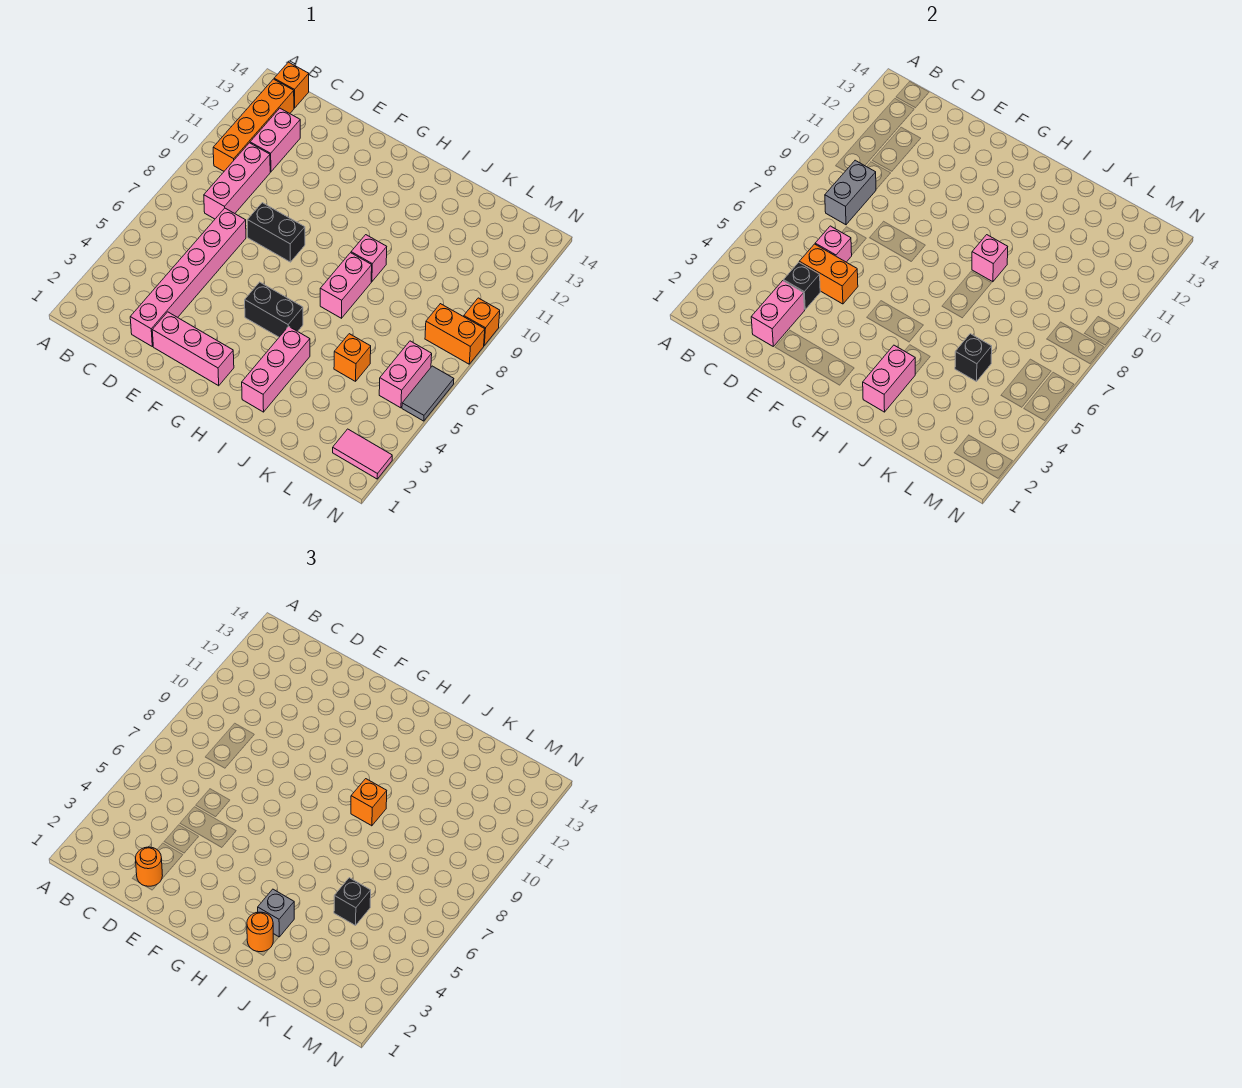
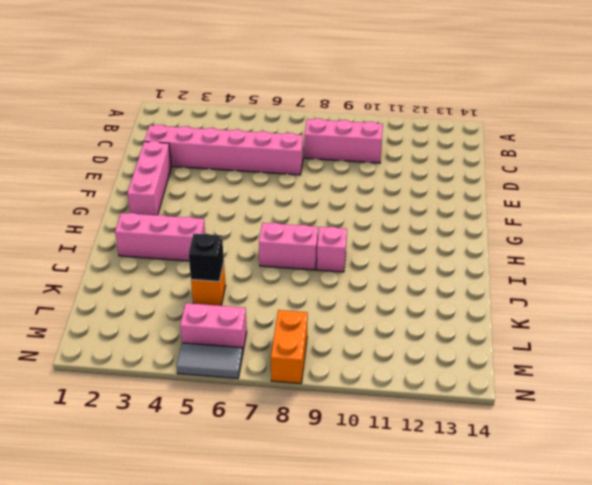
none -> orange 1x4 brick [213,79,294,171]
none -> orange 1x1 brick [274,62,309,108]
none -> pink 1x2 brick [250,108,300,172]
none -> black 1x2 brick [247,203,305,262]

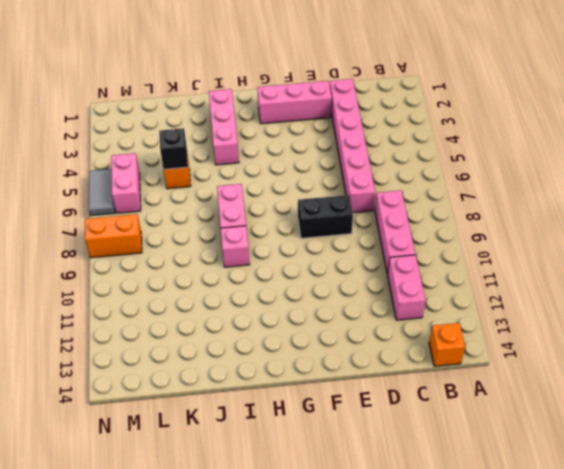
none -> orange 1x4 brick [213,79,294,171]
none -> black 1x2 brick [245,282,303,337]
none -> pink 1x2 tile [333,429,392,479]
none -> orange 1x1 brick [464,298,500,345]

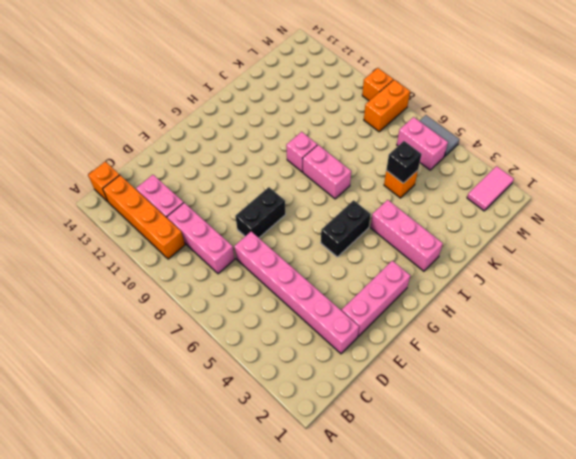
none -> grey 1x2 brick [825,160,876,225]
none -> pink 1x2 brick [751,281,805,346]
none -> black 1x1 brick [784,262,820,309]
none -> orange 1x2 brick [799,244,858,304]

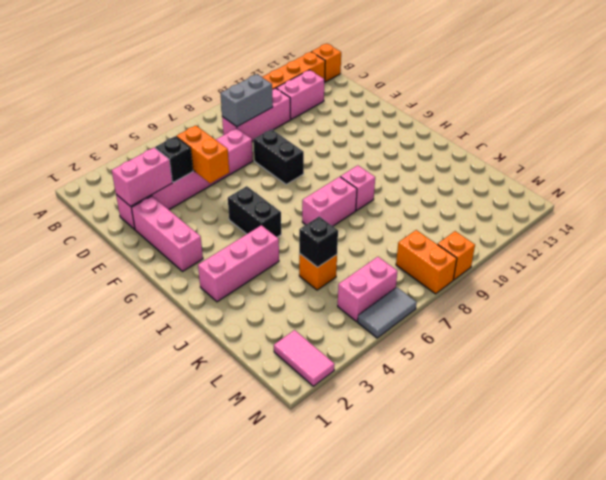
none -> pink 1x1 brick [815,226,852,262]
none -> pink 1x2 brick [863,345,915,412]
none -> pink 1x1 brick [972,235,1008,282]
none -> orange 1x1 round brick [135,847,163,886]

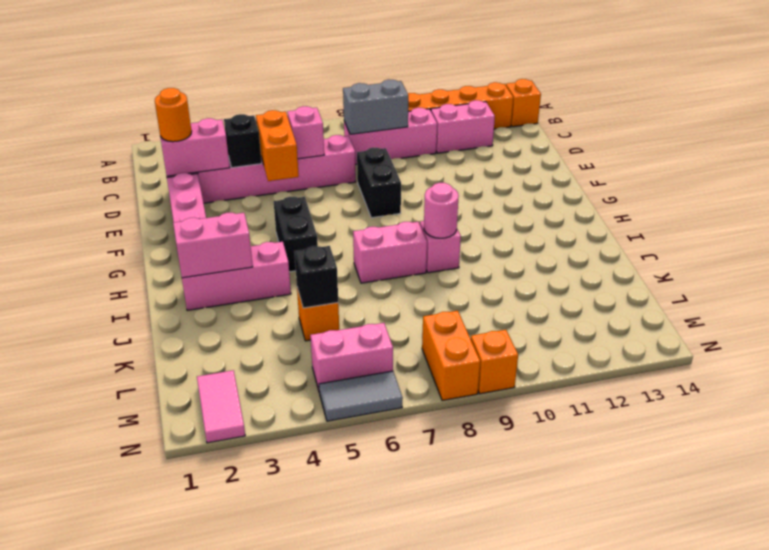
pink 1x1 round brick [424,183,459,238] -> pink 1x1 brick [972,235,1008,282]
none -> orange 1x1 round brick [247,912,273,952]
none -> grey 1x1 brick [258,889,294,937]
none -> orange 1x1 brick [351,779,387,826]
none -> black 1x1 brick [334,878,371,925]

